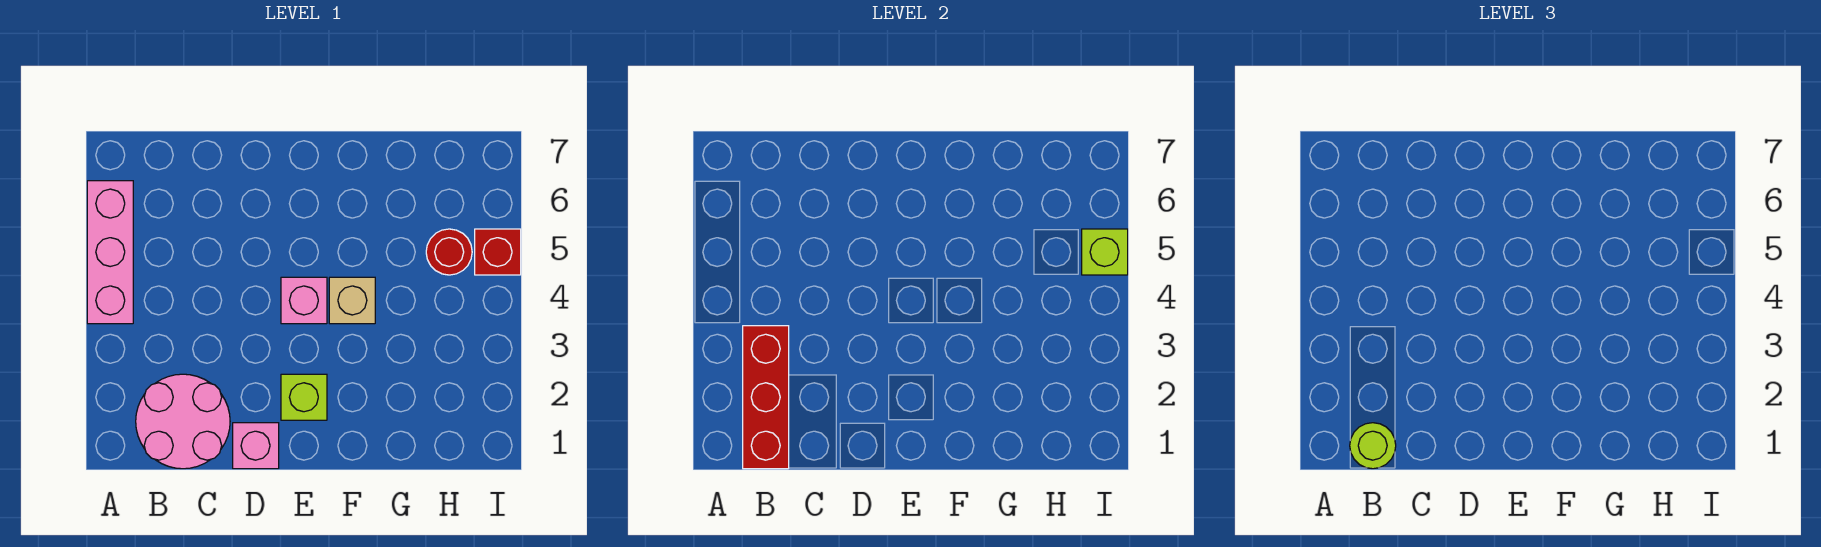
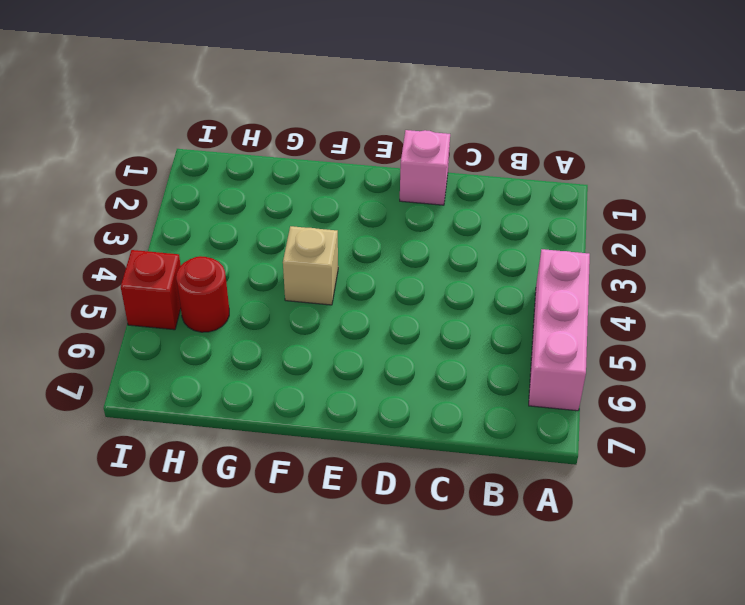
none -> pink 2x2 round brick [136,374,230,469]
none -> lime 1x1 brick [281,374,327,420]

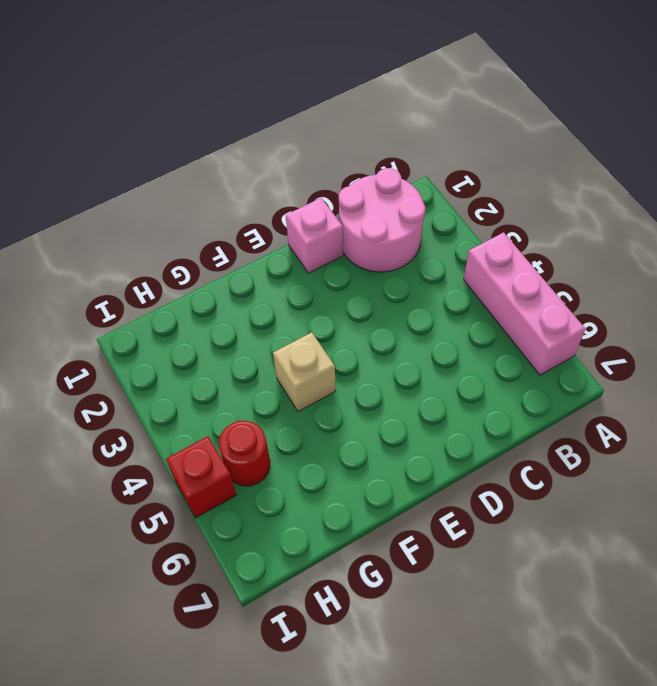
none -> lime 1x1 brick [281,374,327,420]
none -> pink 1x1 brick [281,277,327,324]

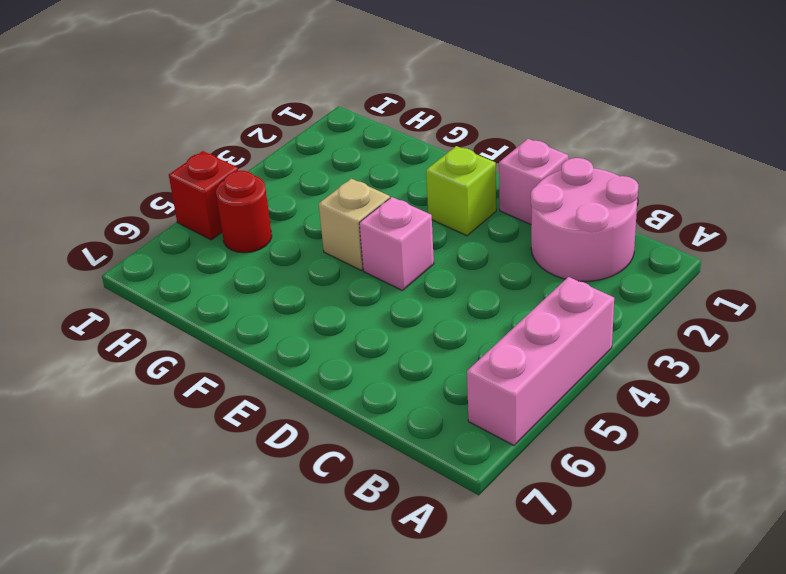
none -> red 1x3 brick [743,326,789,469]
none -> lime 1x1 brick [1082,229,1128,275]

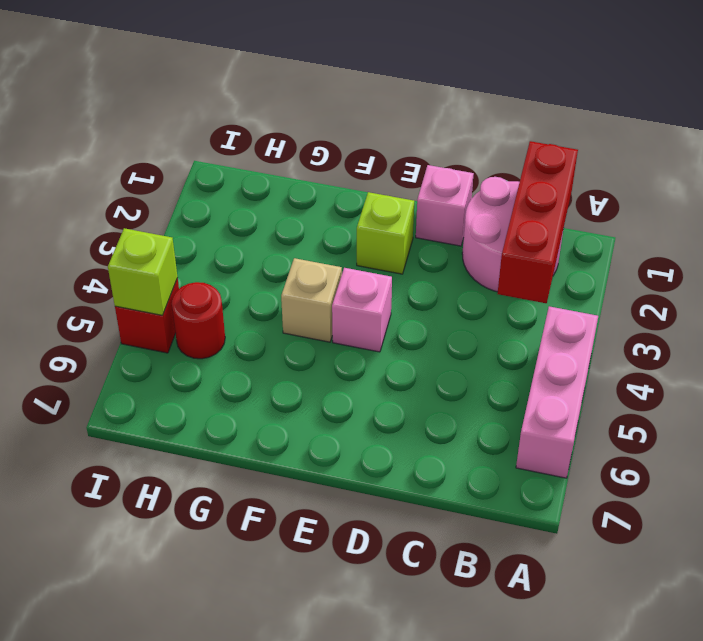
none -> lime 1x1 round brick [1350,423,1396,469]

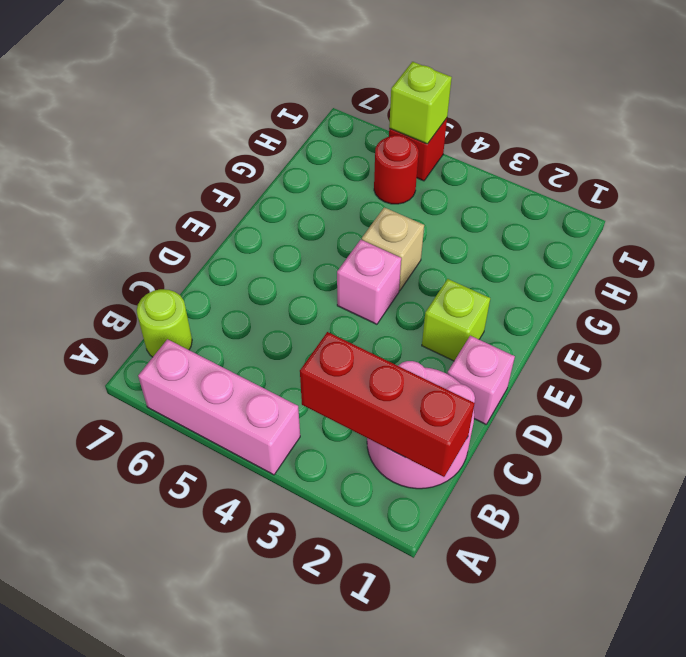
lime 1x1 round brick [137,289,192,357] -> lime 1x1 round brick moved to [1350,423,1396,469]

